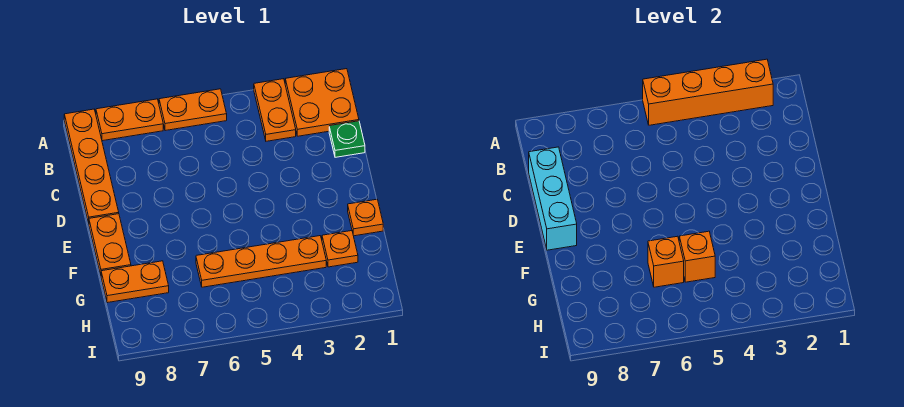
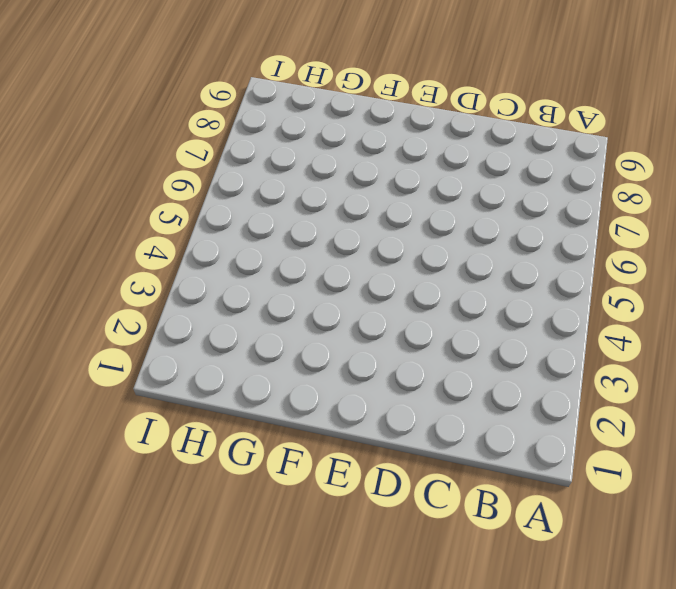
none -> orange 2x2 plate [285,69,359,136]
none -> orange 1x2 plate [254,79,296,141]
none -> orange 1x2 plate [159,89,227,131]

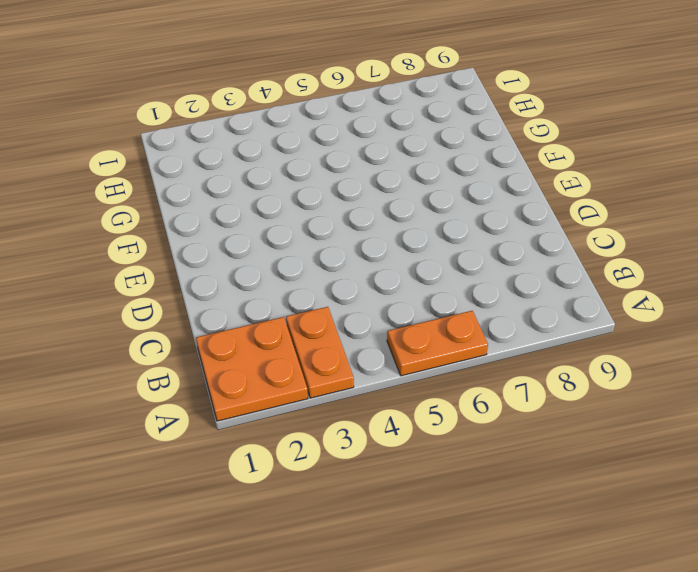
none -> orange 1x2 plate [96,99,163,141]
none -> orange 1x4 plate [64,109,119,223]
none -> green 1x1 plate [329,121,365,157]

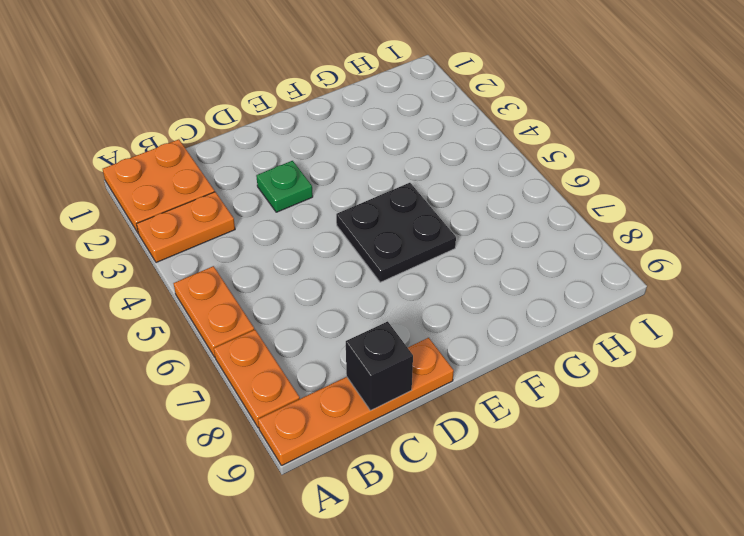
black 1x1 brick [346,321,413,410] -> cyan 1x3 brick [529,147,577,250]
green 1x1 plate [256,161,313,212] -> green 1x1 plate moved to [329,121,365,157]
black 2x2 plate [336,183,456,282] -> none
none -> orange 1x2 plate [89,214,131,275]
none -> orange 1x1 plate [348,199,383,236]
none -> orange 1x1 plate [322,231,358,267]

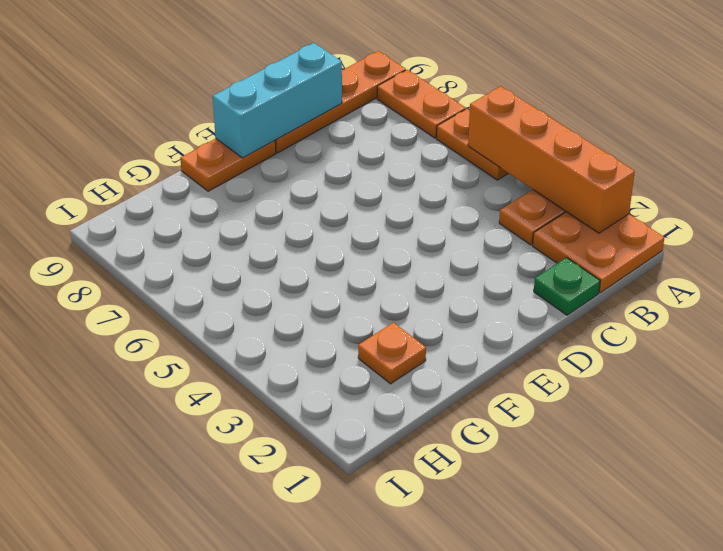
none -> orange 1x1 plate [348,199,383,236]
none -> orange 1x4 plate [196,236,326,287]
none -> orange 1x2 plate [101,261,169,303]

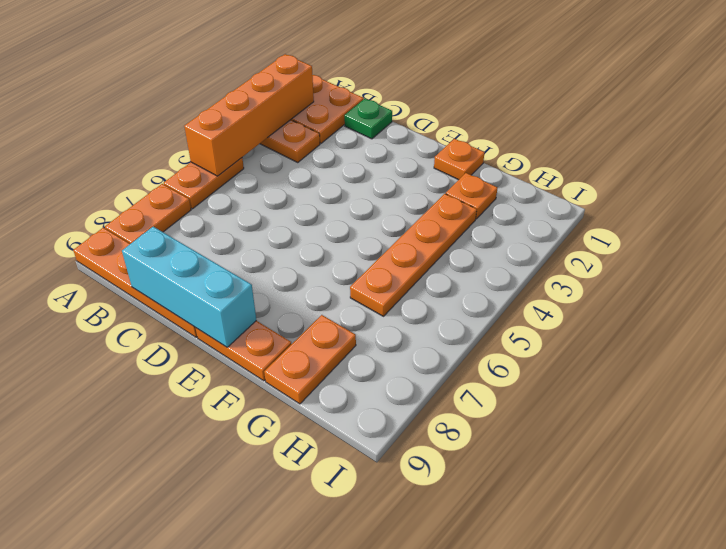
none -> orange 1x1 brick [679,231,715,282]
none -> orange 1x1 brick [648,236,684,287]

